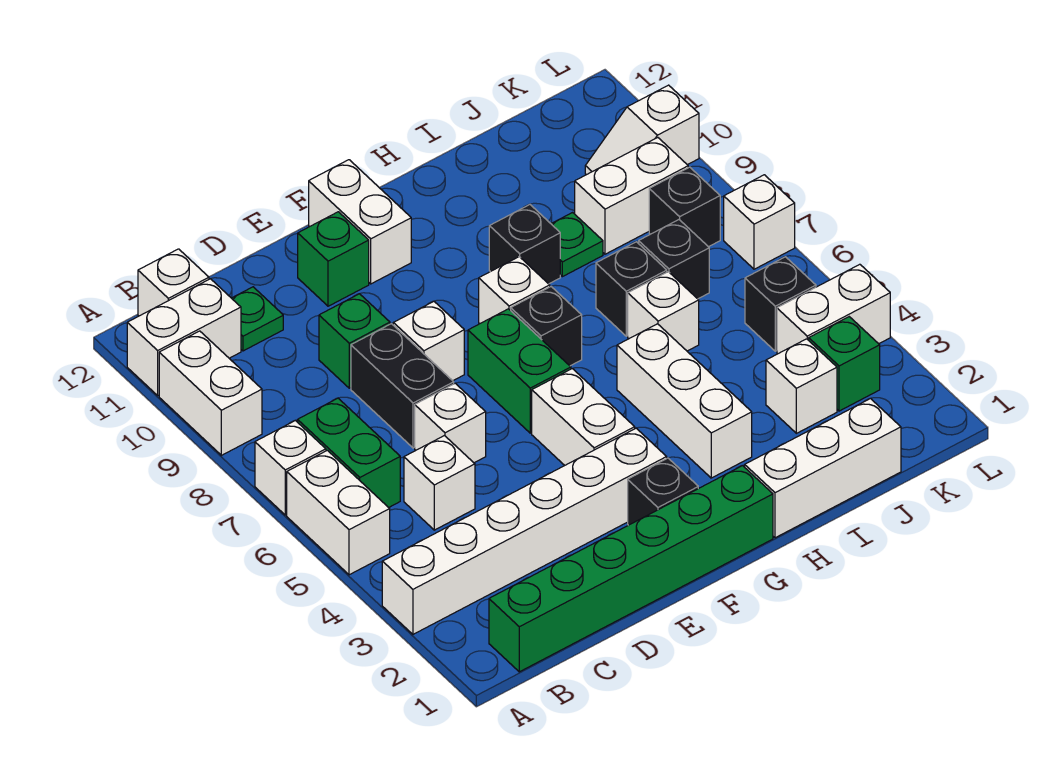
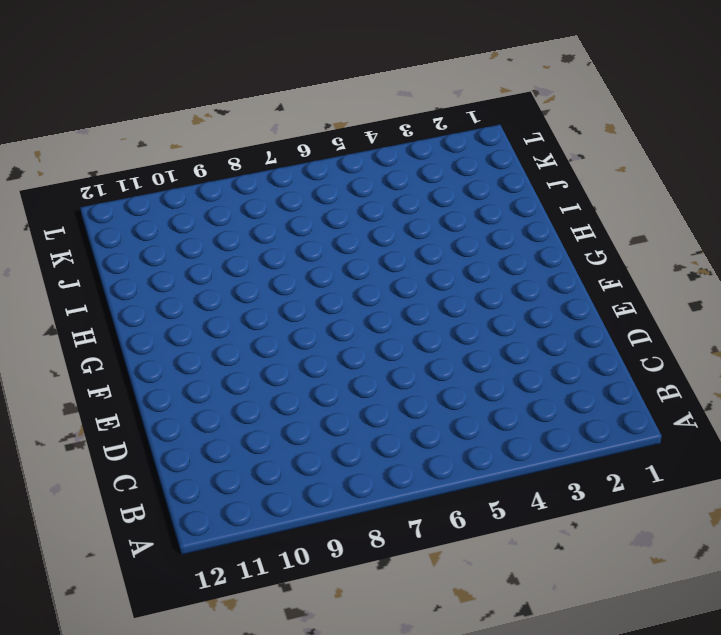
none -> white 1x6 brick [382,428,667,634]
none -> white 1x2 brick [287,450,390,575]
none -> white 1x1 brick [255,420,326,515]
none -> white 1x2 brick [159,331,262,455]

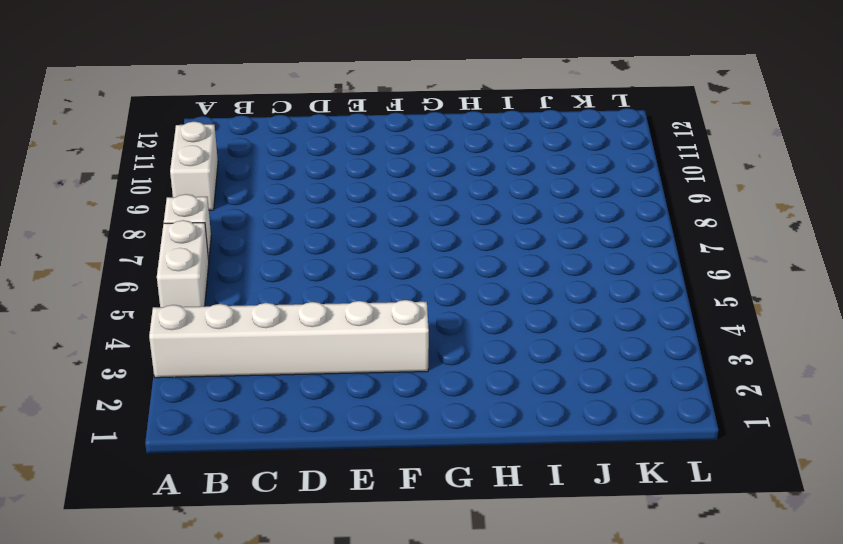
none -> white 1x2 brick [127,279,241,395]
none -> green 1x6 brick [489,466,773,672]
none -> green 1x2 brick [298,398,400,507]
none -> white 1x1 brick [138,249,209,316]

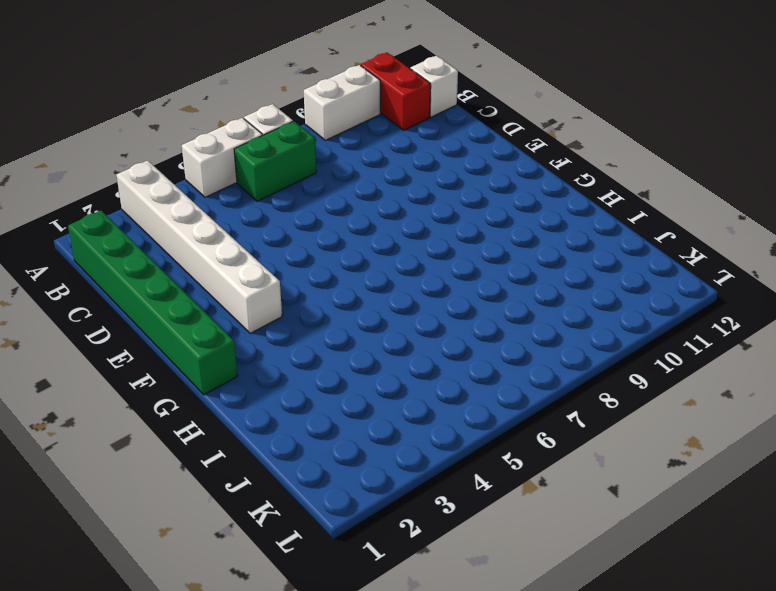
red 1x2 brick [361,52,431,130] -> white 1x2 brick [127,279,241,395]
none -> white 1x1 brick [404,436,475,530]
none -> green 1x1 plate [232,287,283,351]
none -> white 1x1 brick [415,383,486,463]
none -> black 1x2 brick [351,324,454,448]

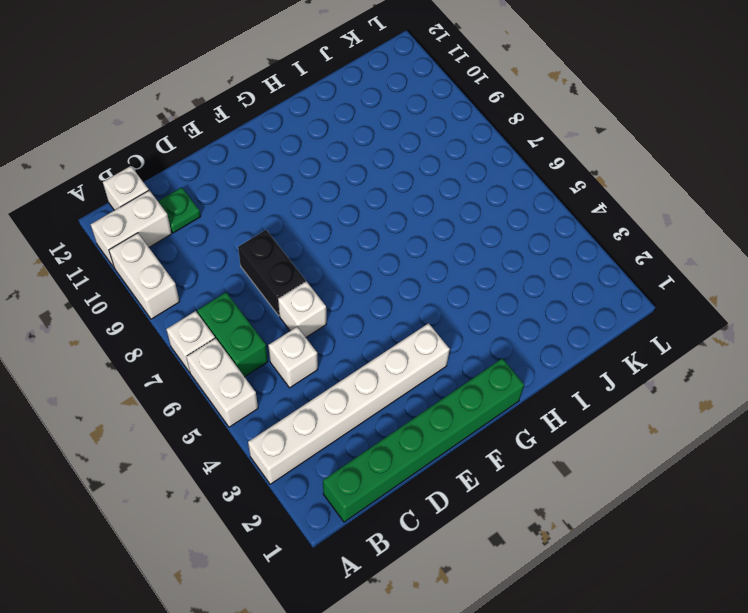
none -> green 1x1 brick [319,294,390,388]
none -> white 1x1 brick [393,301,464,381]
none -> green 1x1 brick [298,212,369,306]
none -> black 1x1 brick [628,458,698,525]

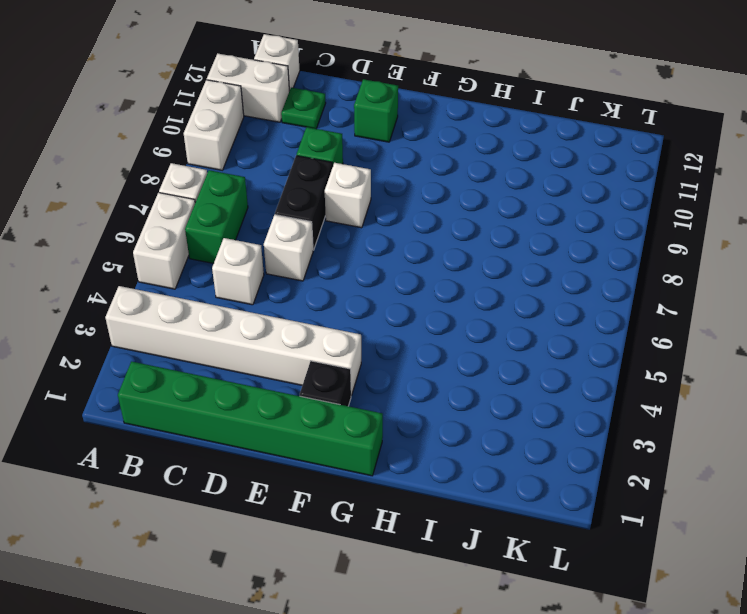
none -> white 1x2 brick [532,369,635,465]
none -> green 1x2 brick [468,309,571,433]
none -> white 1x2 brick [309,160,411,284]
none -> black 1x1 brick [511,287,582,366]

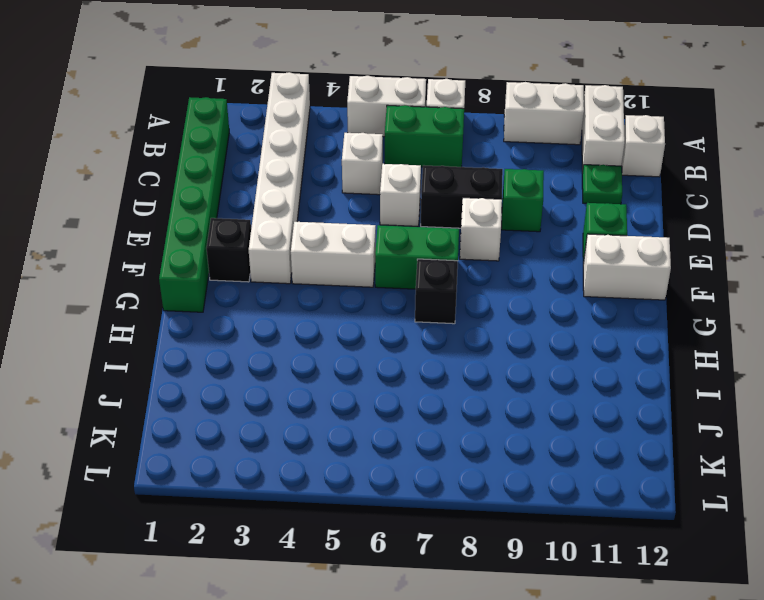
none -> white 1x1 brick [479,257,550,324]
none -> white 1x3 brick [745,398,901,538]
none -> white 1x3 brick [617,324,752,478]
none -> black 1x1 brick [489,204,560,284]

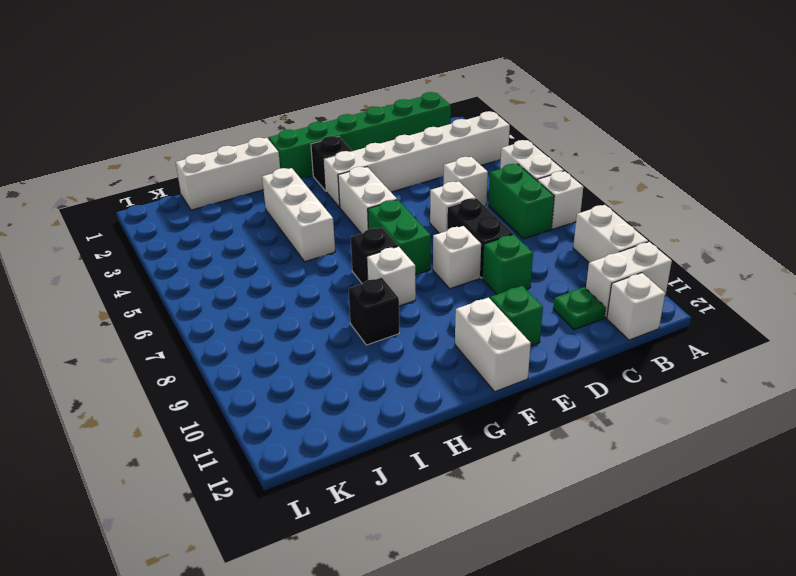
none -> white 1x1 brick [628,272,699,351]
none -> black 1x1 brick [596,242,667,336]
none -> green 1x1 plate [551,213,603,277]
none -> white 1x1 brick [766,339,837,433]

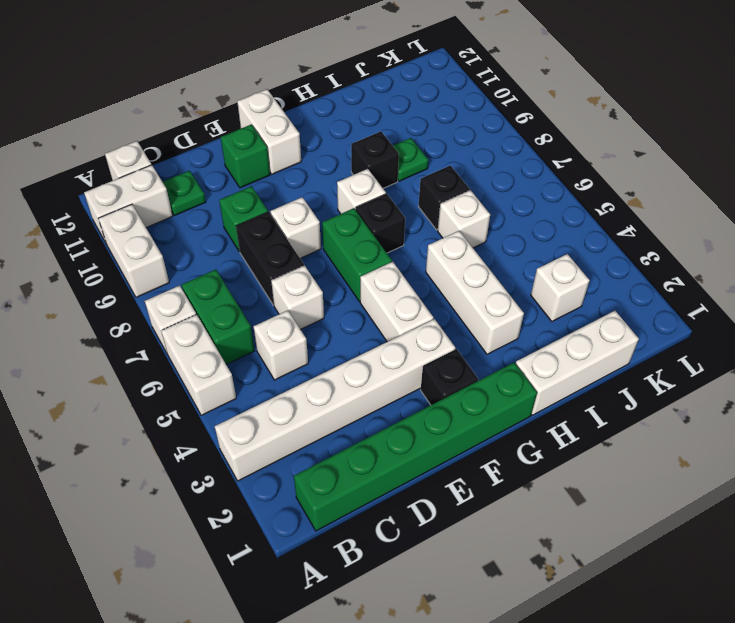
none -> black 1x1 brick [639,220,709,299]
none -> white 1x2 brick [575,138,689,254]
none -> green 1x1 brick [809,317,880,411]
none -> white 1x2 brick [777,264,890,354]

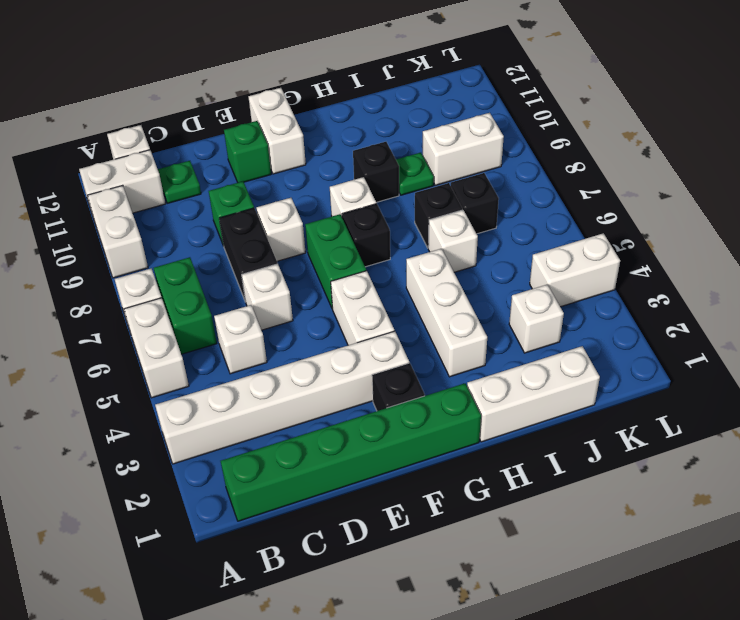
none -> green 1x1 brick [809,317,880,411]
none -> black 1x1 brick [745,257,816,351]
none -> black 1x1 brick [649,167,720,247]
none -> white 1x2 slope [585,85,699,175]

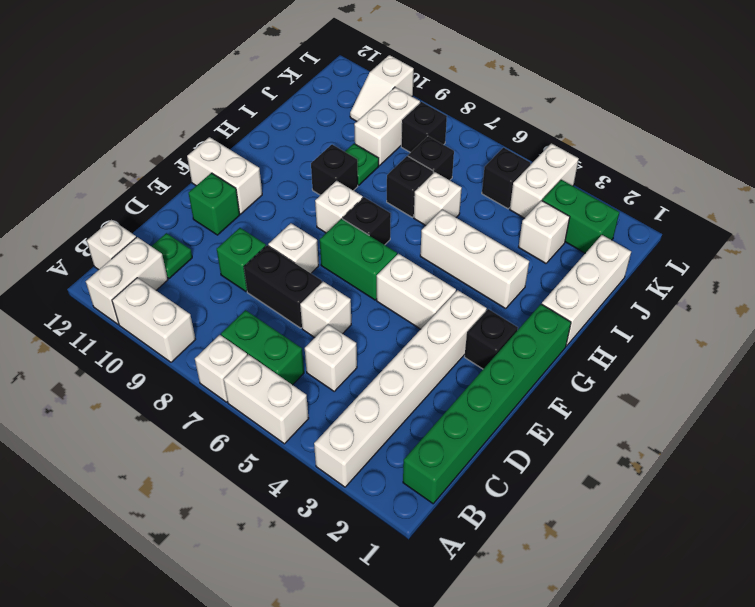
green 1x2 brick [542,180,619,253] -> green 1x1 brick [809,317,880,411]
none -> white 1x1 brick [724,175,795,269]

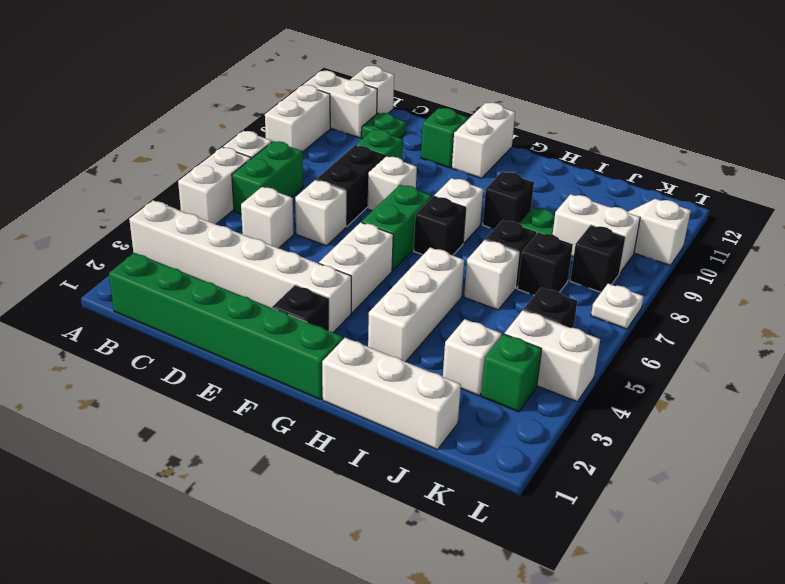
white 1x1 plate [591,284,644,329] -> white 1x1 brick [724,175,795,269]

